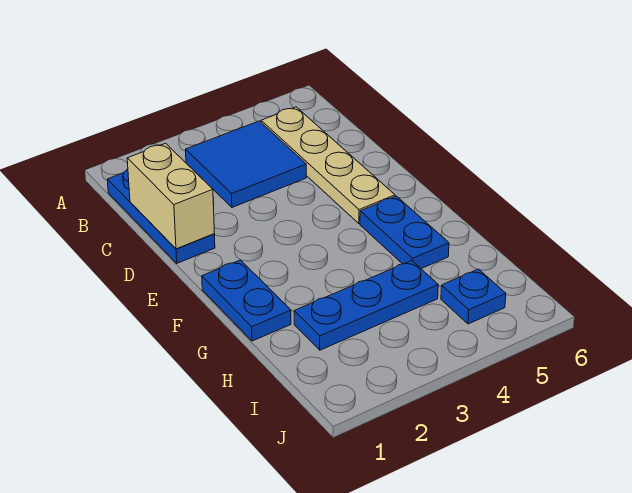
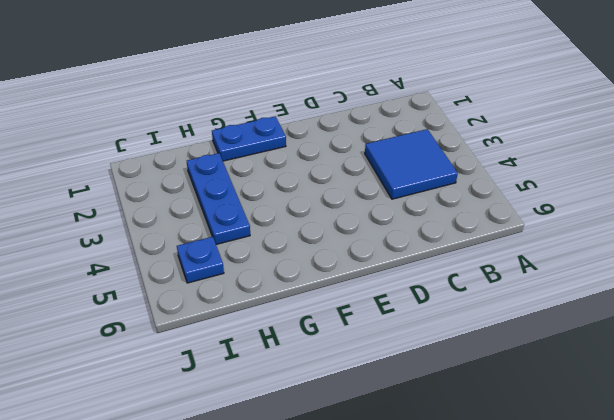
none -> blue 1x3 plate [107,169,215,263]
none -> tan 1x4 plate [261,107,395,223]

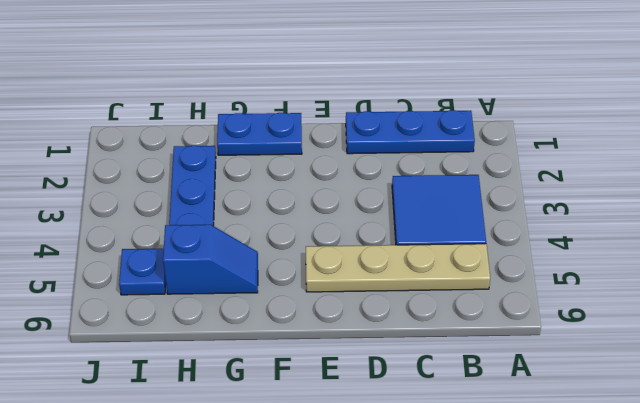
blue 1x2 slope [163,224,258,294] -> blue 1x2 plate [360,196,449,269]
none -> tan 1x2 brick [127,144,214,249]

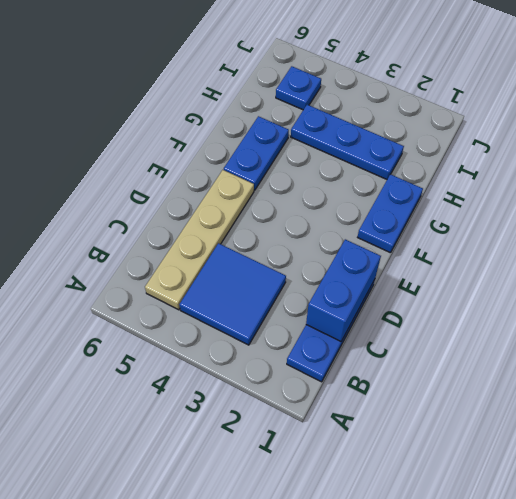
blue 1x2 brick [306,239,381,341] -> tan 1x2 brick [127,144,214,249]

